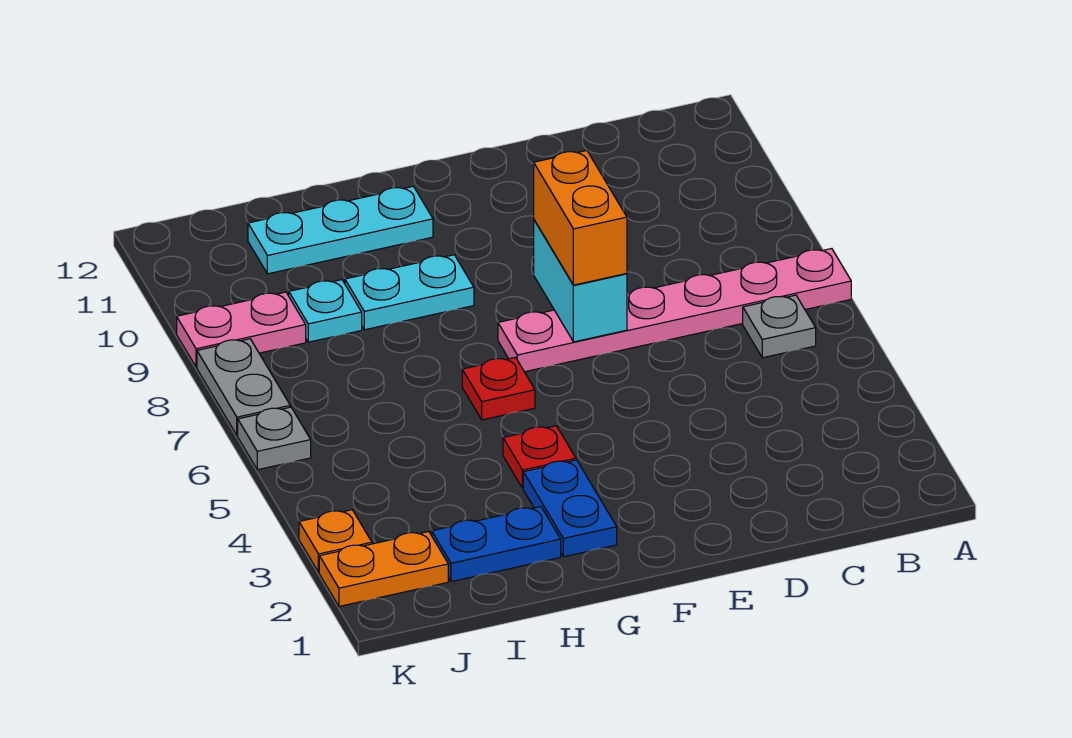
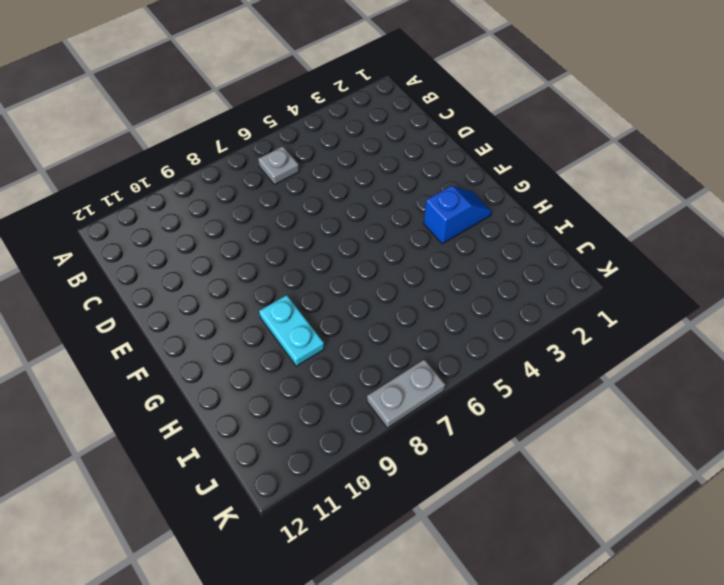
blue 1x2 slope [424,186,492,244] -> blue 1x2 plate [523,460,617,557]
none -> pink 1x6 plate [498,249,851,372]
none -> red 1x1 plate [503,426,576,488]
none -> red 1x1 plate [462,357,535,420]

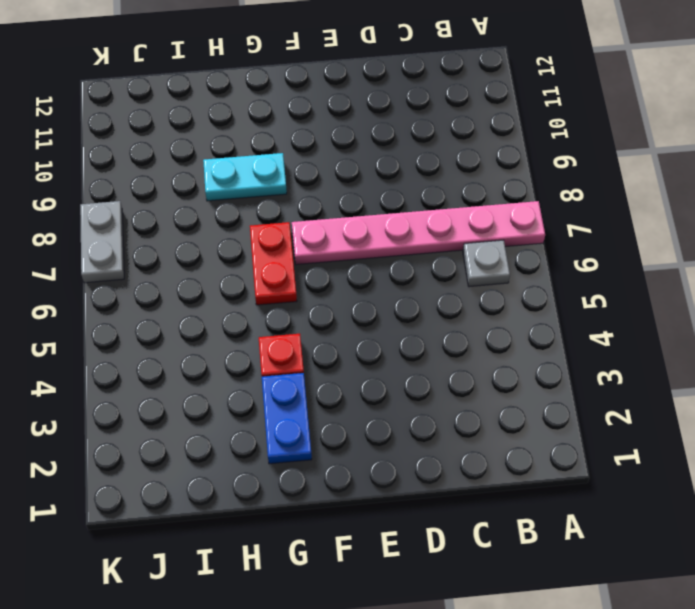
red 1x2 plate [250,222,297,305] -> red 1x1 plate [462,357,535,420]
none -> cyan 1x3 plate [248,186,433,274]
none -> blue 1x2 plate [432,507,561,582]
none -> cyan 1x1 plate [289,280,362,342]

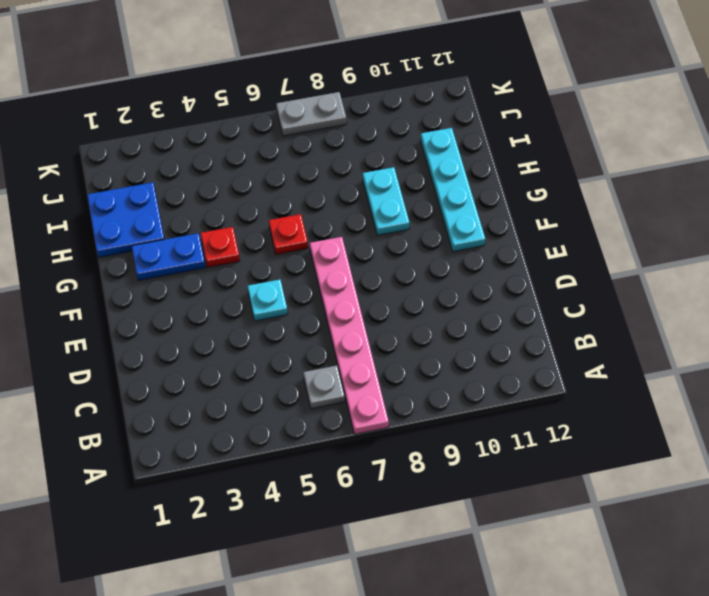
cyan 1x1 plate [248,280,288,321] -> cyan 1x1 plate moved to [289,280,362,342]
cyan 1x4 plate [420,128,485,252] -> cyan 1x3 plate [248,186,433,274]
blue 2x2 plate [87,182,164,257] -> blue 1x2 plate [432,507,561,582]
none -> orange 1x2 plate [319,532,448,606]
none -> pink 1x2 plate [177,292,306,367]
none -> orange 1x1 plate [299,510,372,572]

